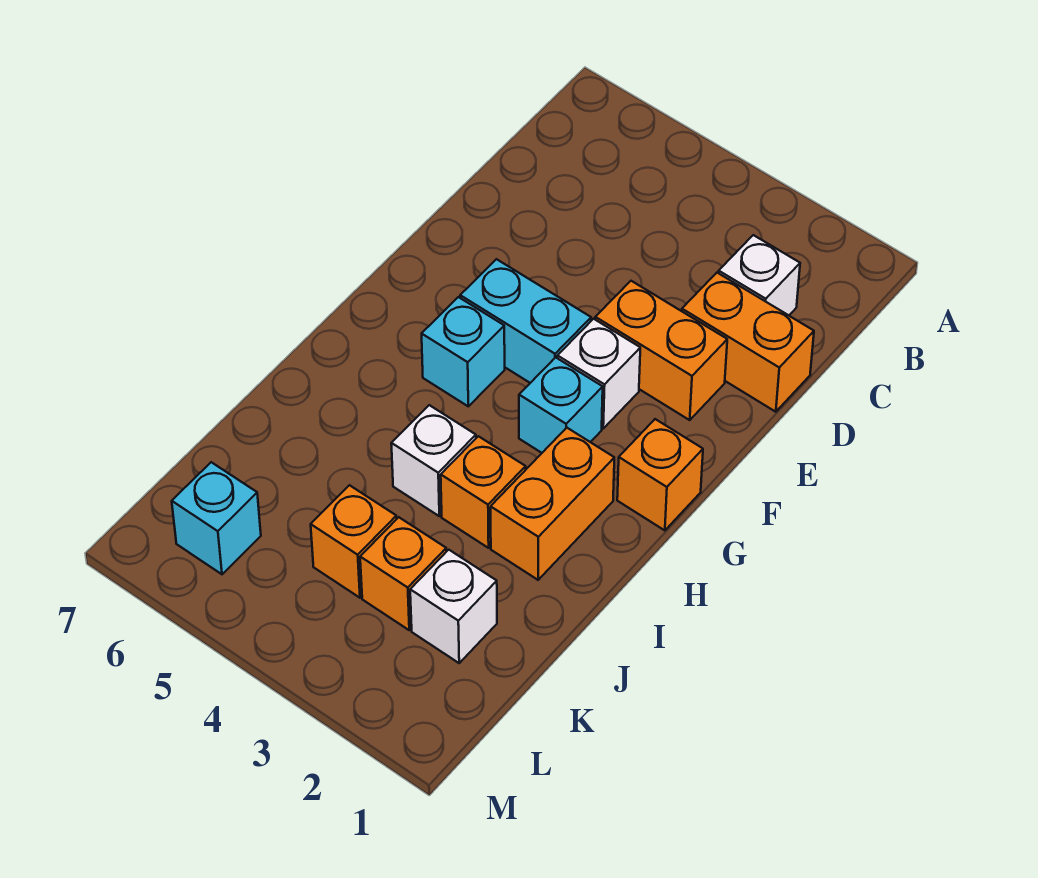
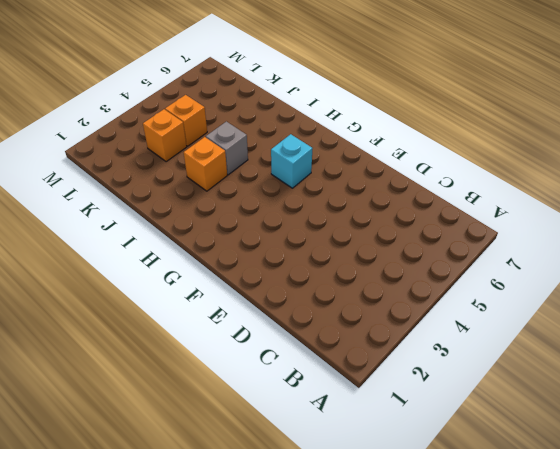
grey 1x1 brick [206,121,248,175] -> white 1x1 brick [391,405,476,516]
none -> white 1x1 brick [719,235,800,315]
none -> orange 1x2 brick [682,273,814,412]
none -> orange 1x2 brick [595,281,727,420]

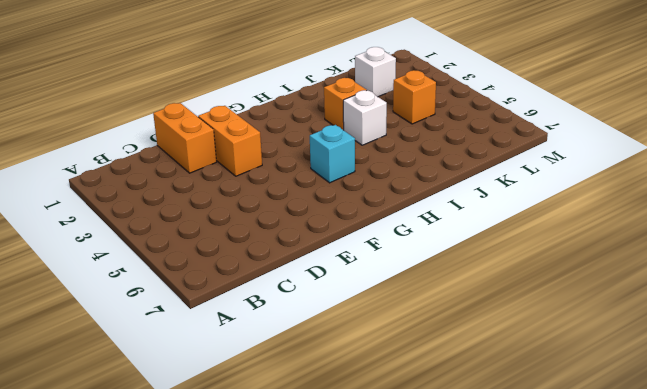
none -> white 1x1 brick [719,235,800,315]
none -> white 1x1 brick [557,319,640,428]
none -> cyan 1x2 brick [460,259,591,383]

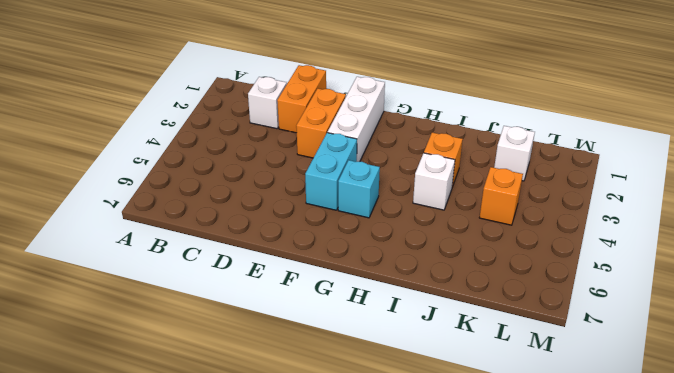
white 1x3 brick [328,77,385,162] -> white 1x1 brick [557,319,640,428]
none -> orange 1x1 brick [617,419,703,530]
none -> cyan 1x1 brick [519,357,603,453]
none -> orange 1x2 brick [491,428,614,580]

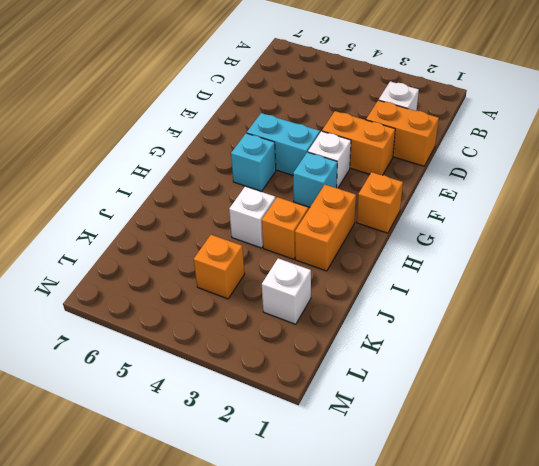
none -> orange 1x1 brick [360,517,446,630]
none -> cyan 1x1 brick [172,462,261,574]

